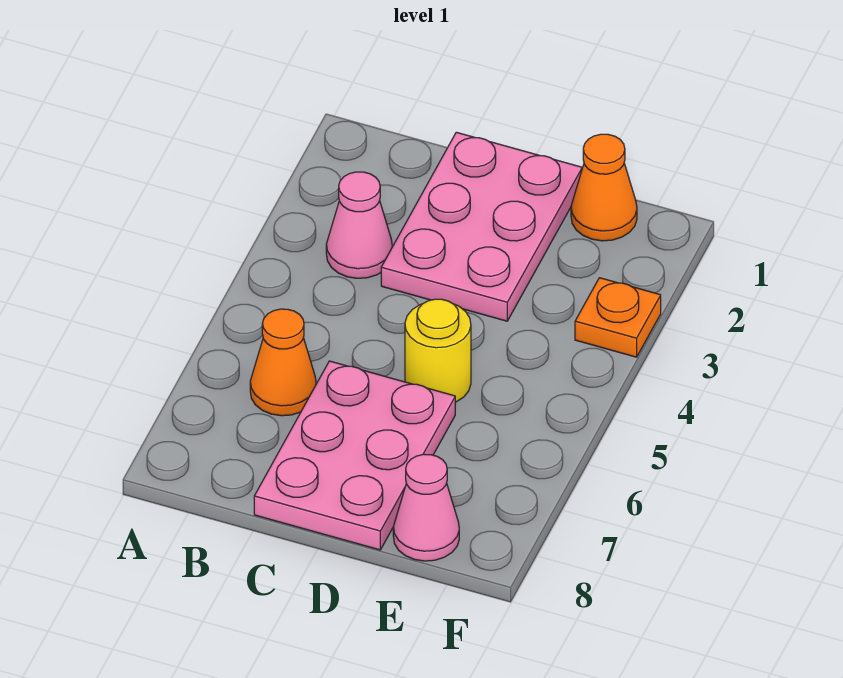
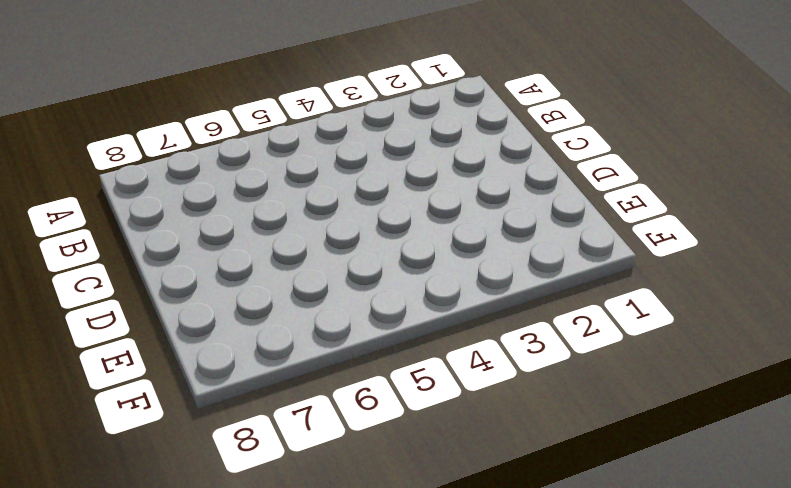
none -> pink 1x1 cone [326,172,392,278]
none -> orange 1x1 cone [250,309,316,416]

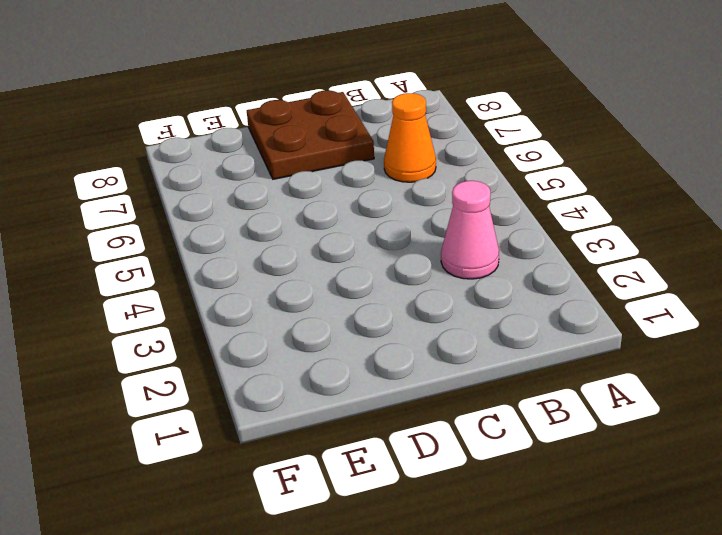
brown 2x2 plate [247,90,374,179] -> pink 2x3 plate [254,361,455,550]
none -> pink 2x3 plate [381,132,582,321]
none -> yellow 1x1 round brick [405,299,471,402]

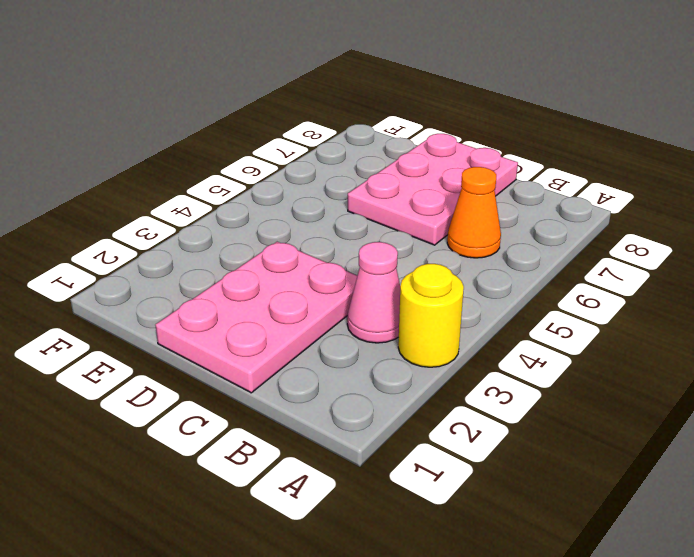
yellow 1x1 round brick [398,264,464,367] -> yellow 1x1 round brick moved to [405,299,471,402]
none -> orange 1x1 cone [571,134,637,241]
none -> pink 1x1 cone [393,454,459,561]

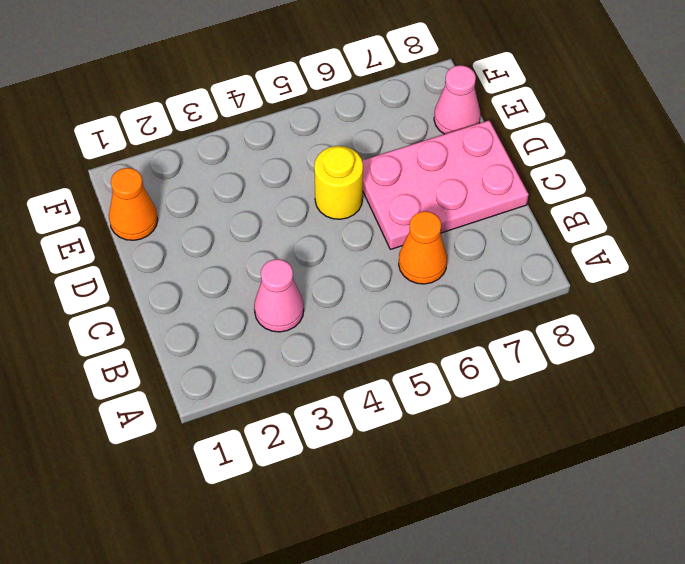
none -> pink 2x3 plate [381,132,582,321]
none -> orange 1x1 plate [575,278,661,357]

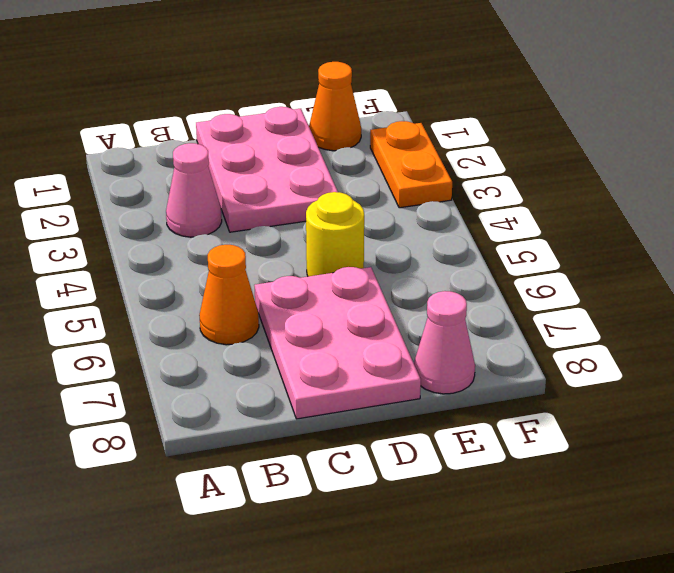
orange 1x2 plate [370,121,452,208] -> orange 1x1 plate [575,278,661,357]

